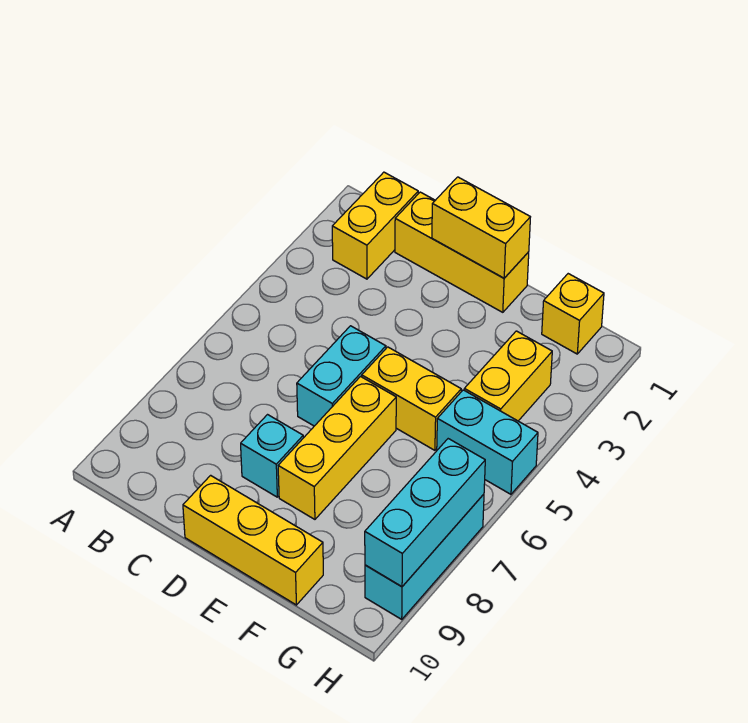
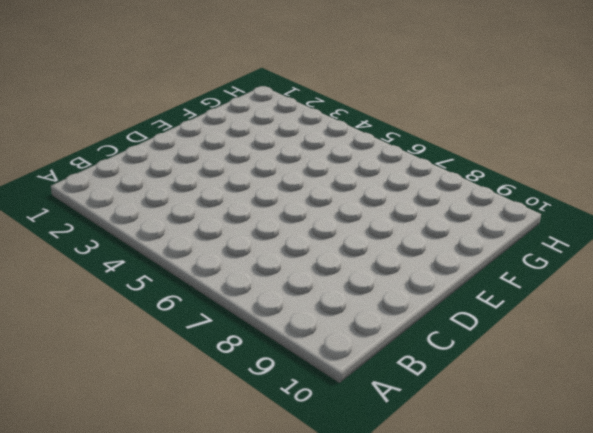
none -> yellow 1x2 brick [332,172,418,279]
none -> yellow 1x3 brick [395,192,529,312]
none -> cyan 1x2 brick [297,326,386,426]

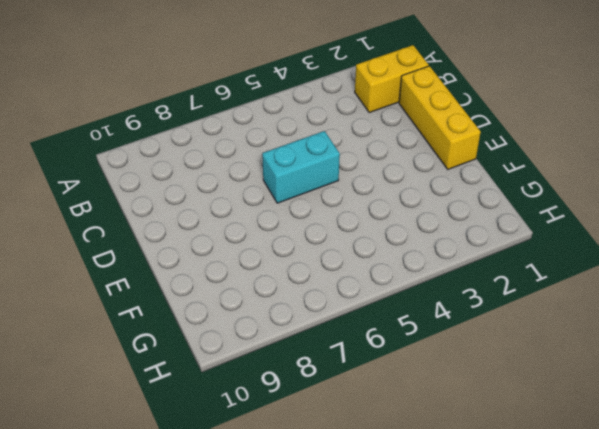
none -> cyan 1x1 brick [241,415,303,497]
none -> yellow 1x3 brick [183,475,323,605]
none -> yellow 1x2 brick [362,347,461,450]

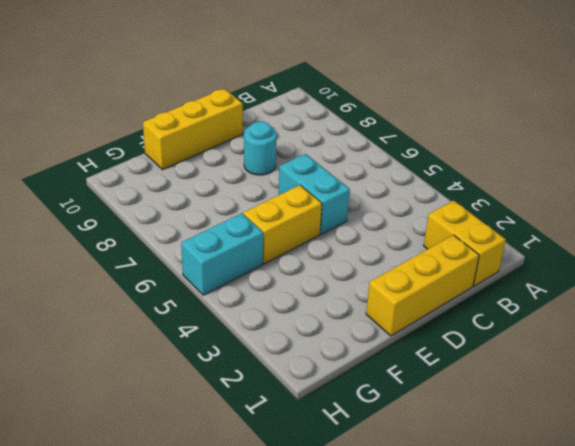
cyan 1x1 round brick [244,122,277,175] -> cyan 1x1 brick [241,415,303,497]
none -> yellow 1x3 brick [278,377,396,519]
none -> yellow 1x1 brick [542,274,604,354]
none -> yellow 1x2 brick [464,331,552,421]

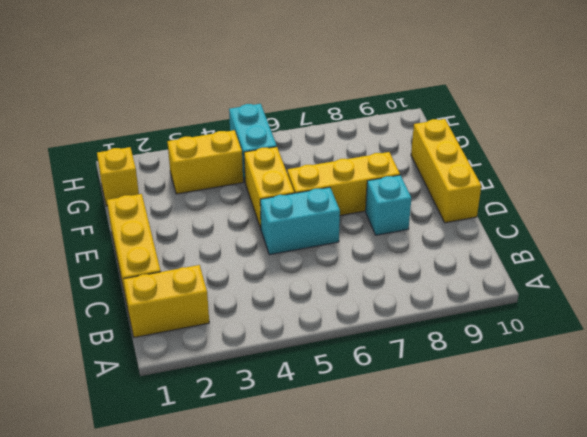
none -> cyan 1x3 brick [365,494,484,619]
none -> yellow 1x2 brick [432,177,530,278]
none -> cyan 1x3 brick [365,439,485,587]

